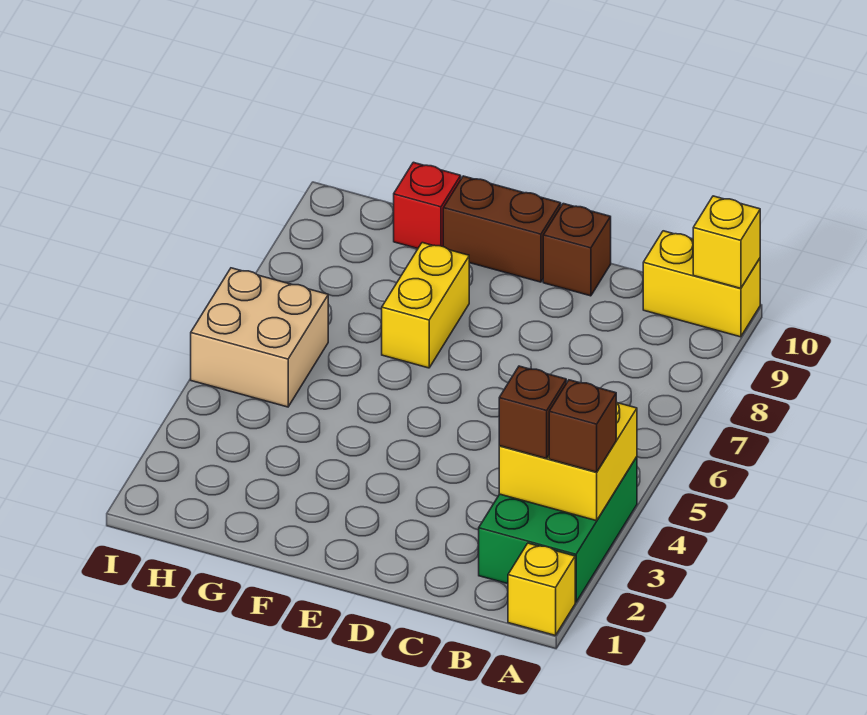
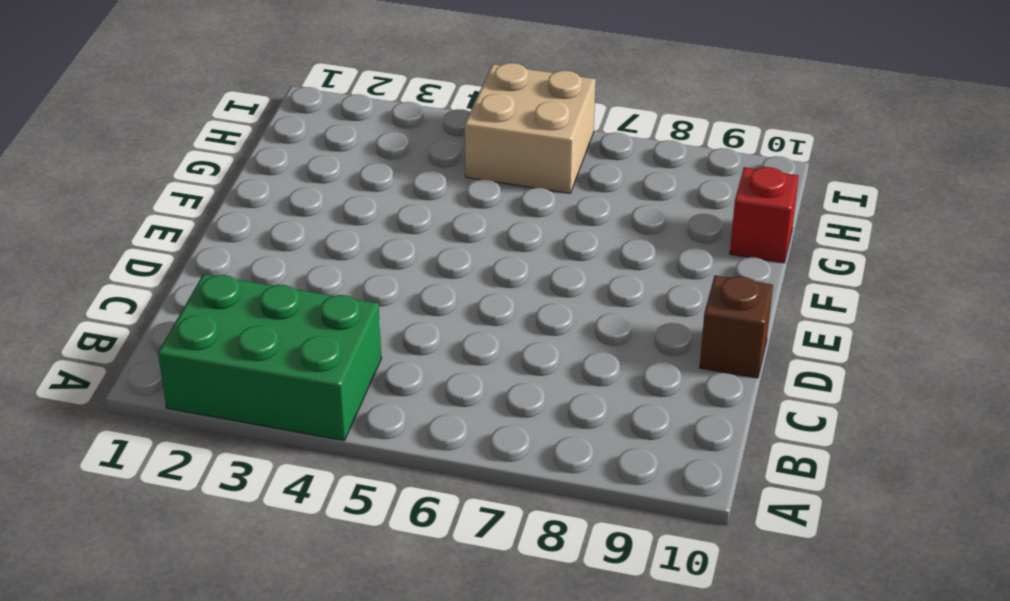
none -> yellow 1x1 brick [508,543,575,636]
none -> yellow 1x2 brick [643,231,760,337]
none -> brown 1x2 brick [443,176,561,282]

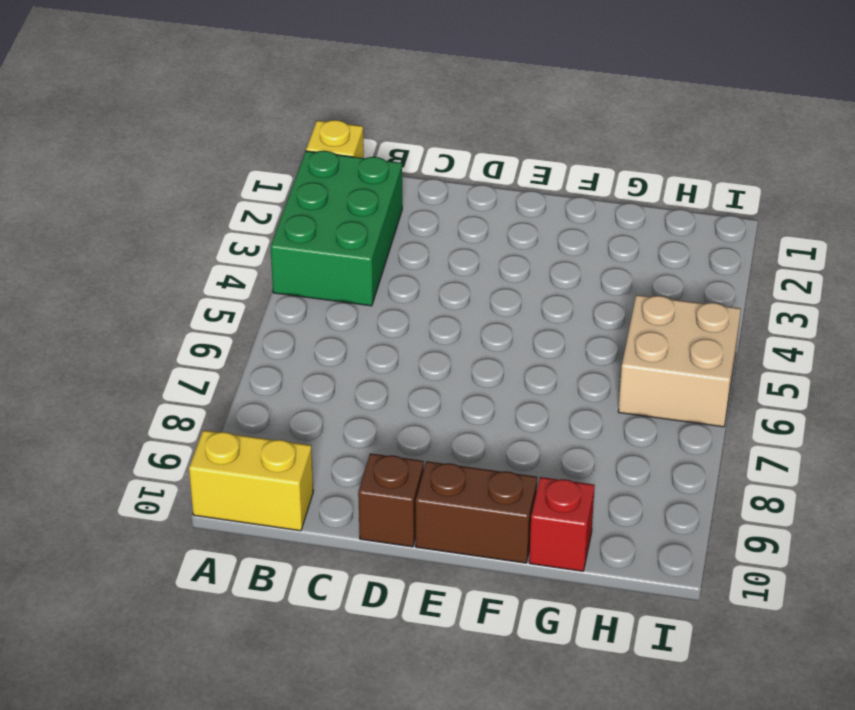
none -> yellow 1x2 brick [382,243,469,368]
none -> yellow 2x2 brick [499,403,637,521]
none -> yellow 1x1 brick [693,196,760,288]

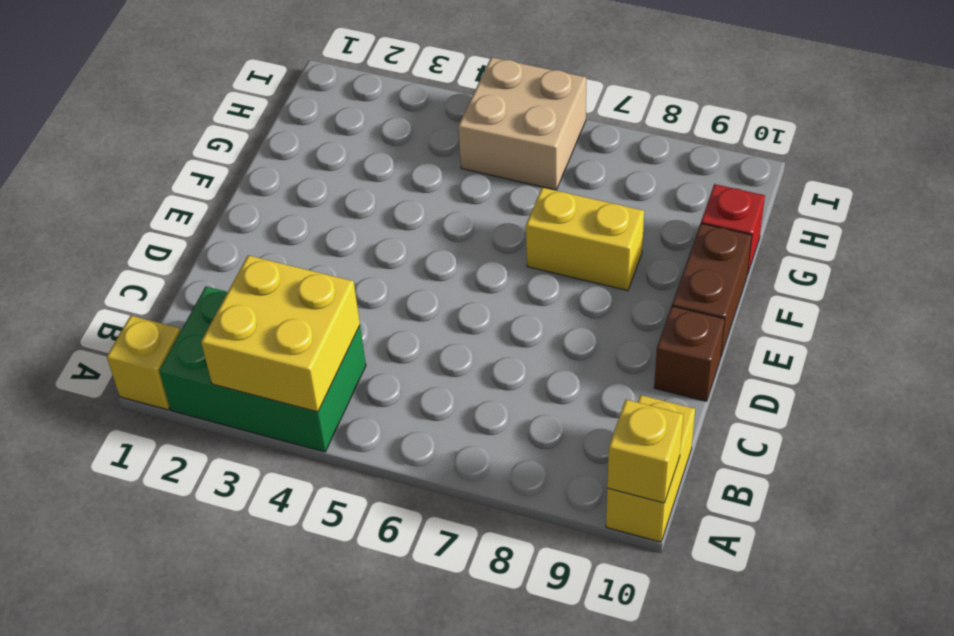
none -> brown 1x1 brick [549,380,616,472]
none -> brown 1x1 brick [499,366,566,458]

